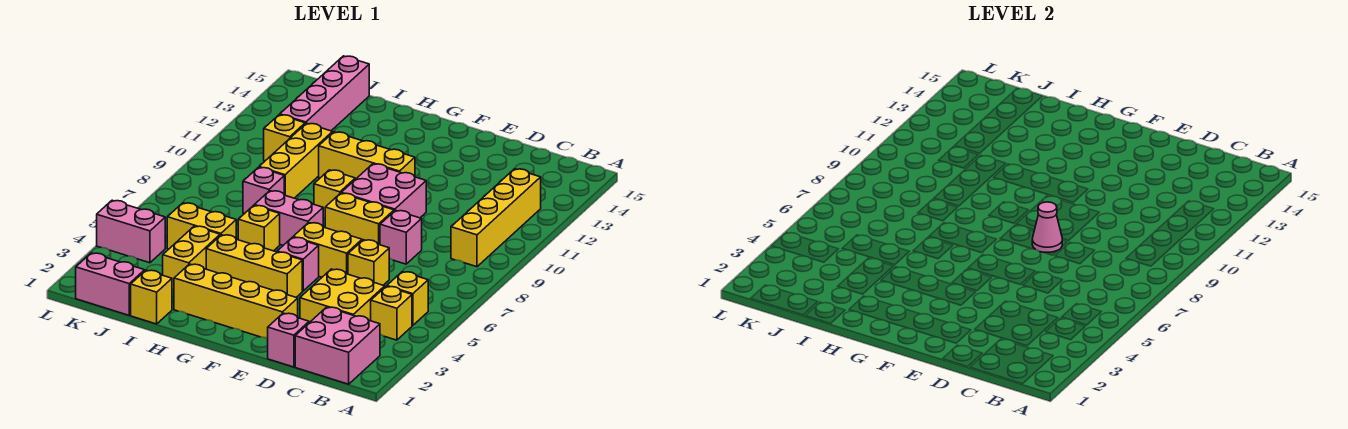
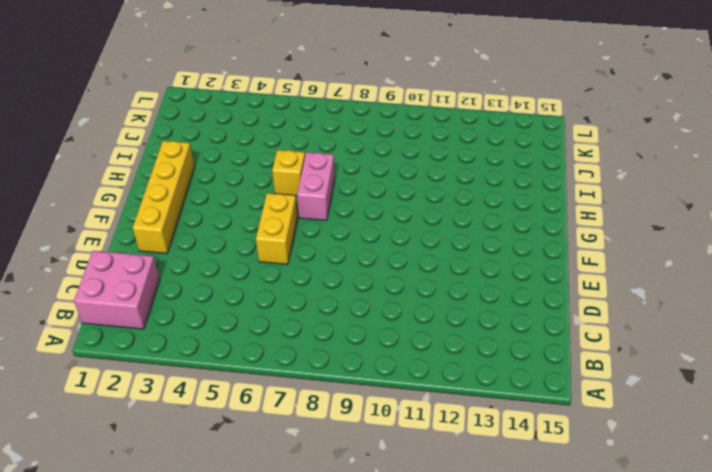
none -> yellow 1x1 brick [371,286,412,340]
none -> yellow 1x1 brick [387,272,428,325]
none -> yellow 1x4 brick [451,169,541,267]

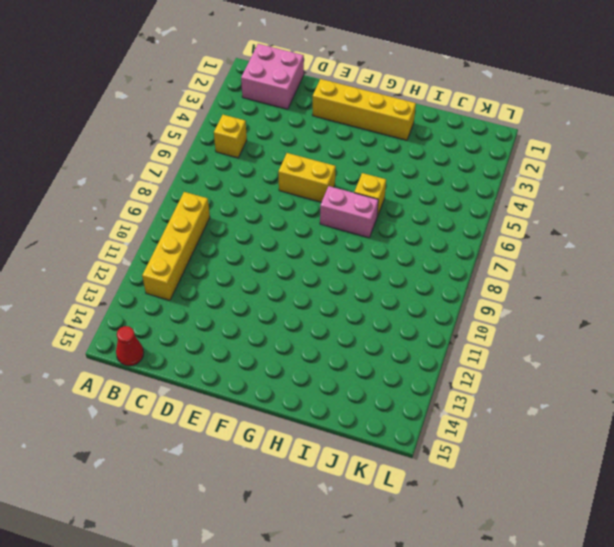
red 1x1 cone [116,326,144,366] -> none
none -> yellow 1x1 brick [371,286,412,340]
none -> yellow 2x2 brick [300,269,385,323]
none -> pink 1x1 brick [268,313,309,367]

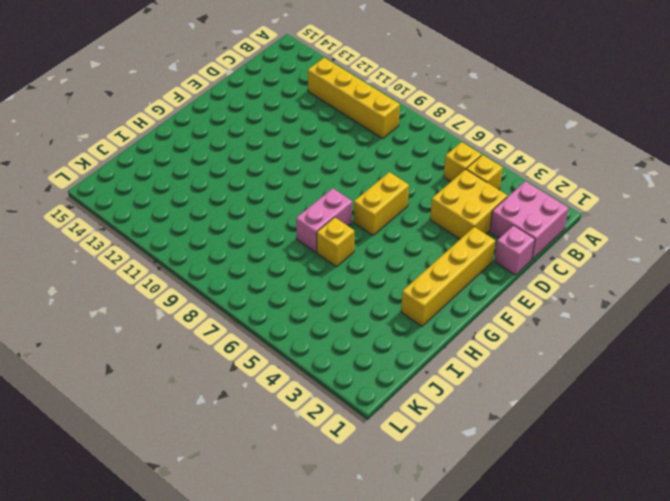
none -> yellow 1x1 brick [348,240,389,285]
none -> pink 1x1 brick [380,210,422,264]
none -> yellow 1x2 brick [325,193,394,245]

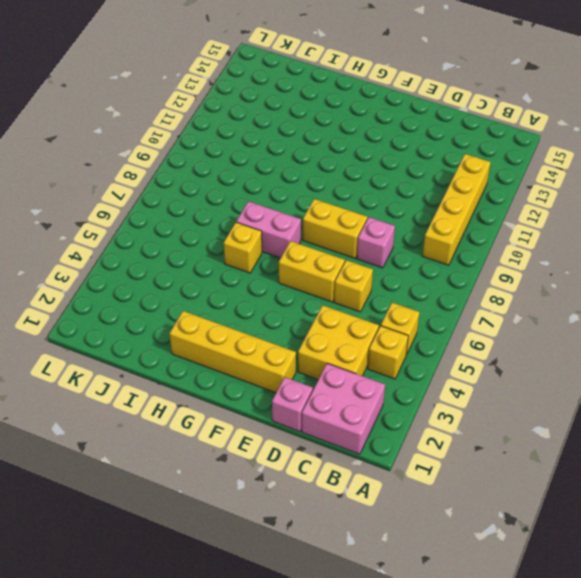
none -> pink 2x2 brick [342,164,426,218]
none -> yellow 1x3 brick [206,235,302,297]
none -> pink 1x1 brick [277,237,319,291]

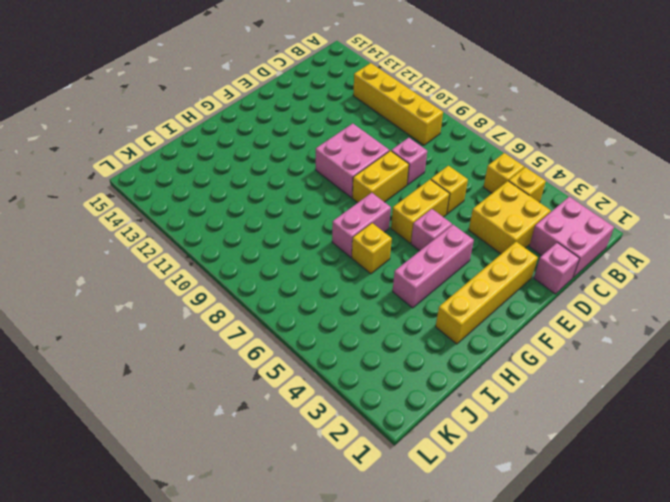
pink 1x3 brick [393,225,474,308] -> yellow 1x3 brick [206,235,302,297]
none -> yellow 1x3 brick [319,132,415,179]
none -> yellow 1x1 brick [314,170,355,218]
none -> yellow 1x1 brick [131,270,172,324]

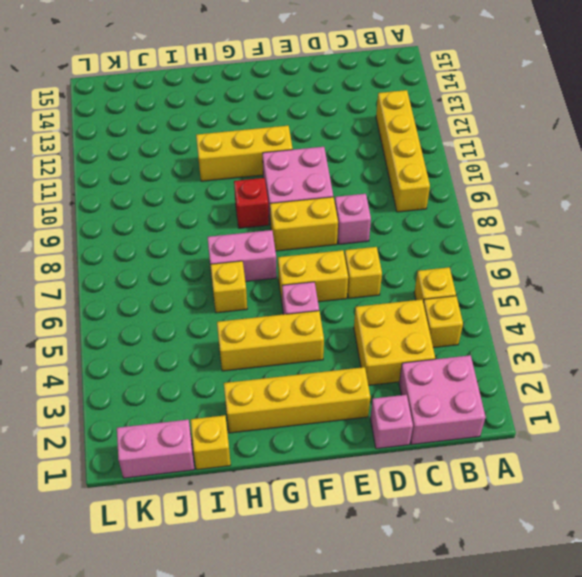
red 1x1 brick [234,178,269,228] -> yellow 1x1 brick [314,170,355,218]
none -> yellow 1x2 brick [163,226,220,289]
none -> yellow 1x2 brick [167,203,236,249]
none -> pink 1x1 brick [243,167,284,214]

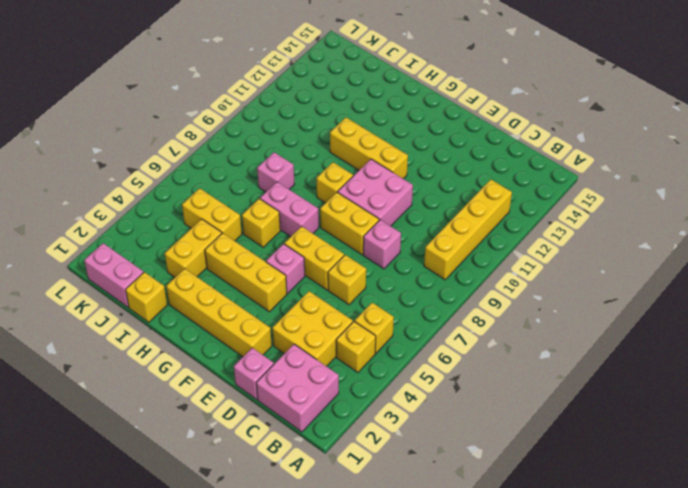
none -> yellow 1x3 brick [259,123,333,198]
none -> yellow 1x1 brick [264,115,305,161]
none -> pink 1x4 brick [280,56,369,131]

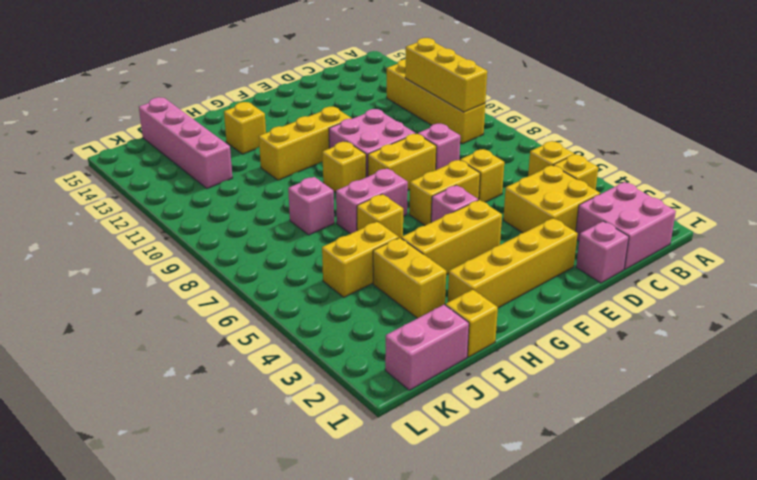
yellow 1x3 brick [405,38,487,112] -> yellow 1x3 brick moved to [259,123,333,198]
yellow 1x1 brick [224,102,266,154] -> yellow 1x1 brick moved to [264,115,305,161]
none -> pink 1x2 brick [97,200,165,263]
none -> pink 1x1 cone [1032,202,1062,252]

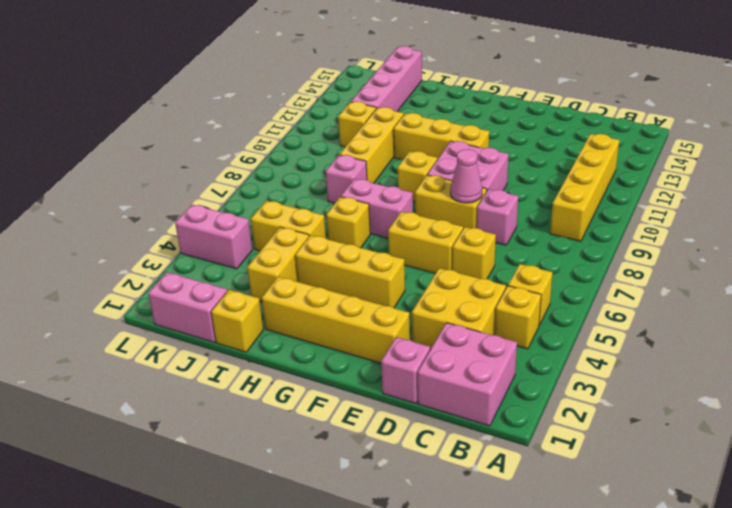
none -> pink 1x1 brick [277,237,319,291]

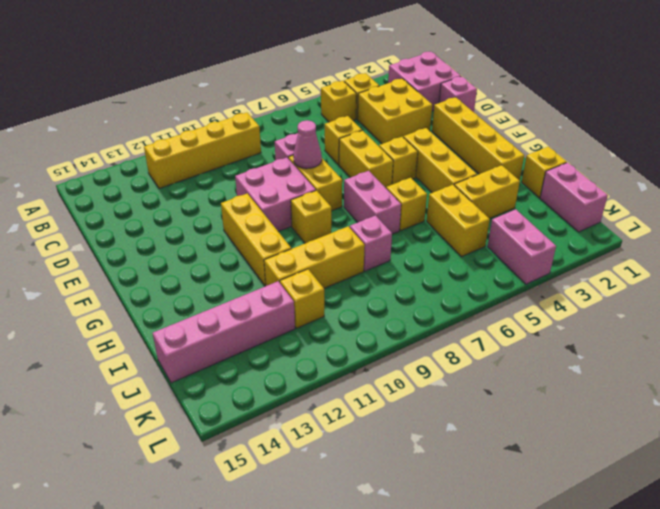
yellow 1x1 brick [379,137,418,185] -> pink 1x1 brick [277,237,319,291]

